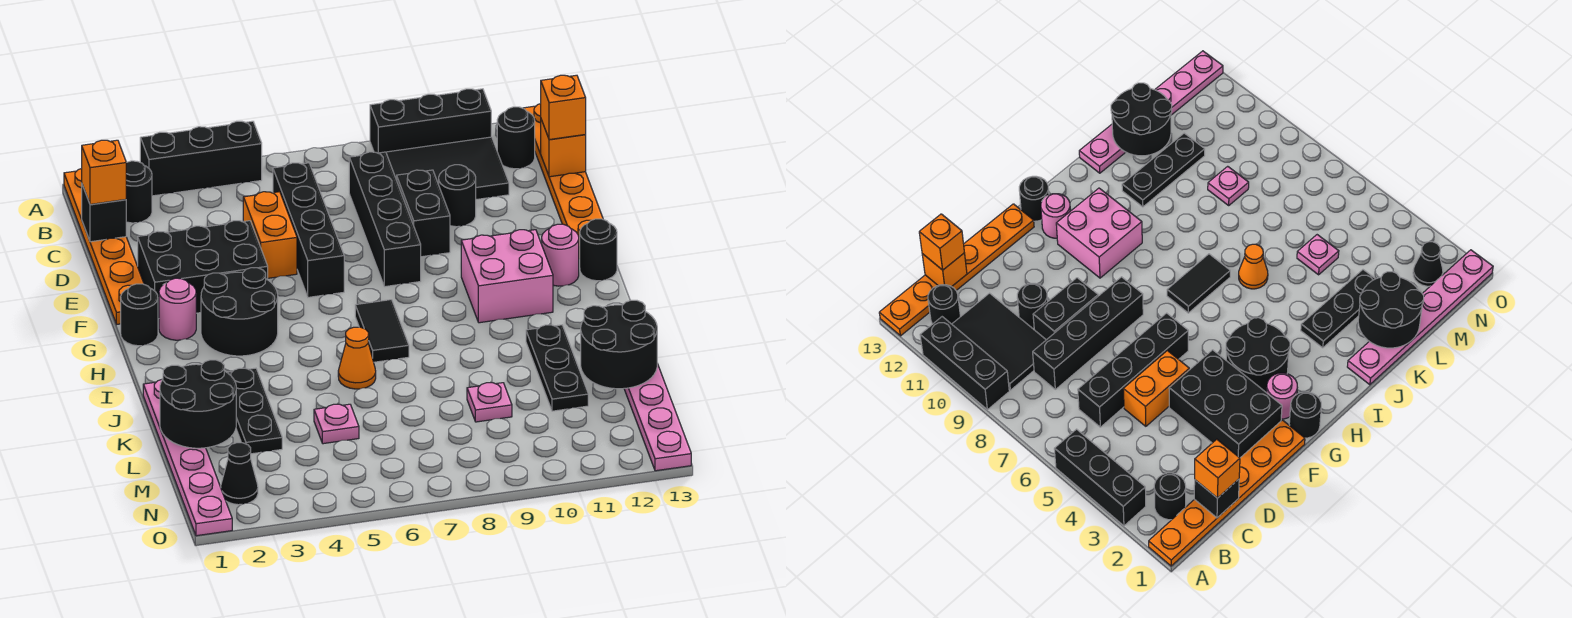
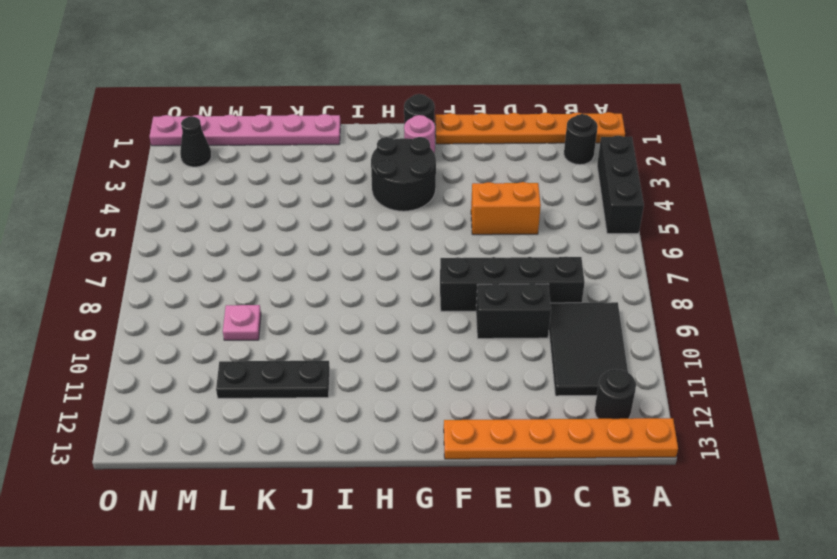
none -> black 1x3 brick [370,89,491,153]
none -> black 1x4 brick [273,163,344,297]
none -> black 1x1 round brick [439,165,476,227]
none -> black 2x3 brick [138,221,268,319]

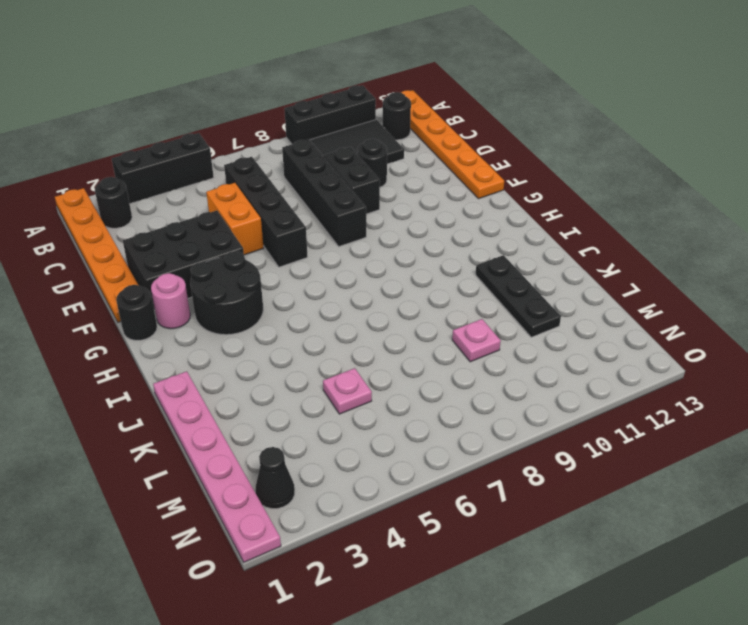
none -> pink 2x2 brick [461,230,553,323]
none -> pink 1x1 round brick [542,224,579,286]
none -> black 1x1 round brick [580,219,617,281]
none -> black 1x2 tile [355,300,409,362]

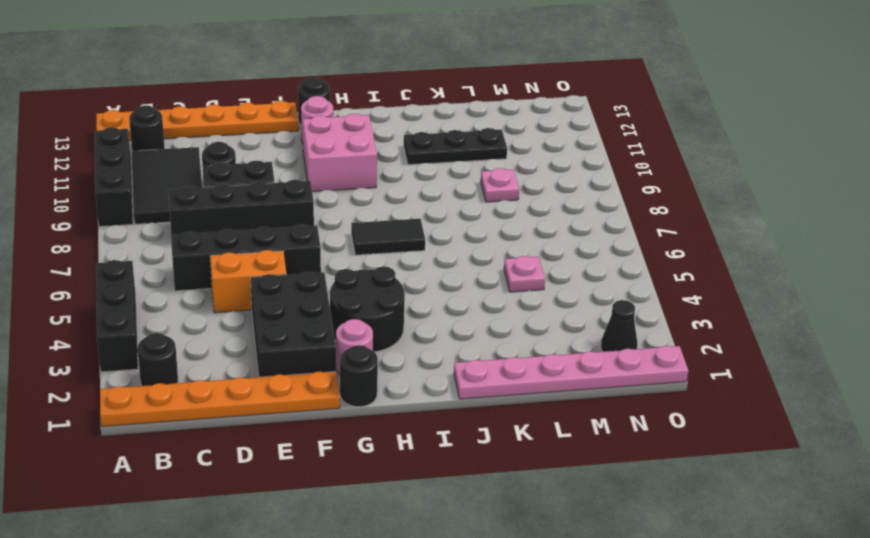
none -> black 1x3 plate [227,368,282,454]
none -> orange 1x1 cone [338,327,376,389]
none -> pink 1x6 plate [624,364,691,471]
none -> black 1x1 brick [82,185,126,242]

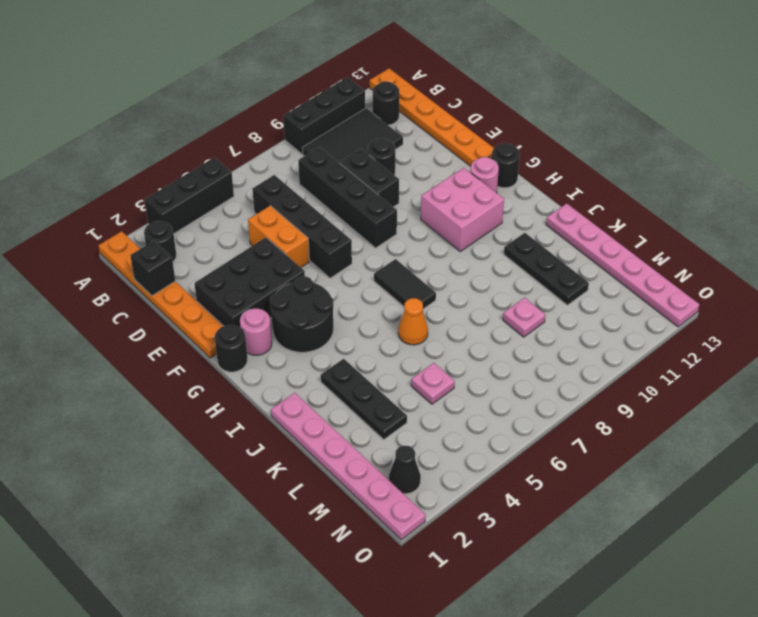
none -> orange 1x1 brick [541,120,586,177]
none -> black 2x2 round brick [160,360,236,448]
none -> black 2x2 round brick [581,300,657,389]
none -> orange 1x1 brick [82,140,126,204]

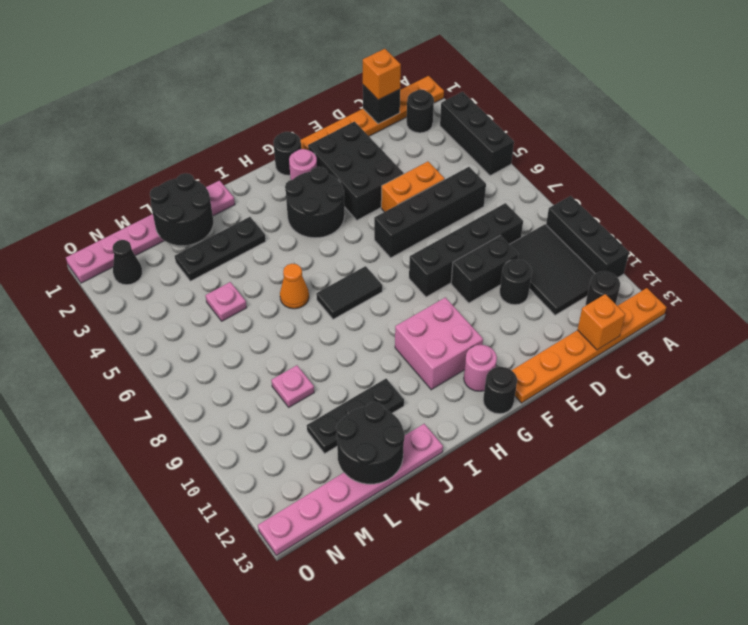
none -> orange 1x1 brick [541,75,586,140]

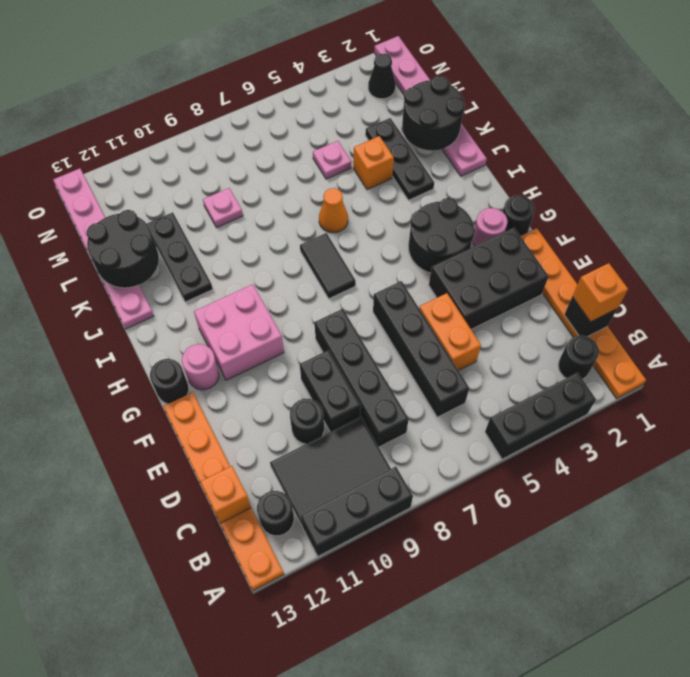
orange 1x1 brick [353,136,394,190] -> orange 1x1 brick moved to [541,75,586,140]

